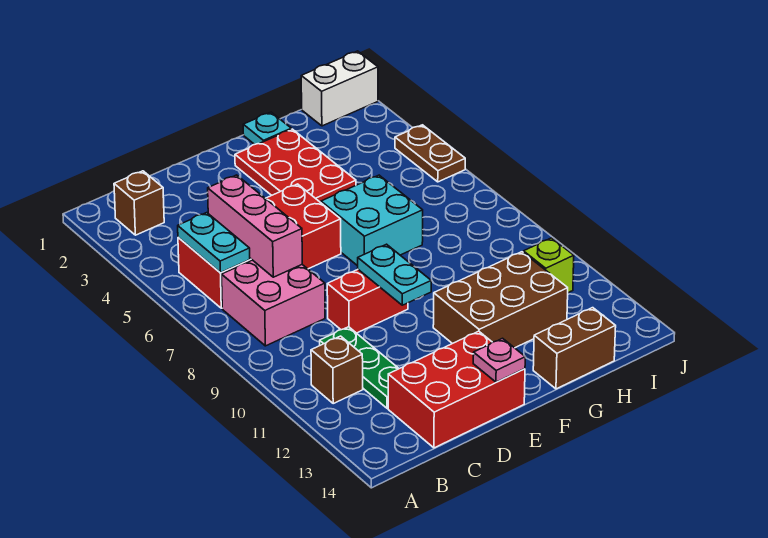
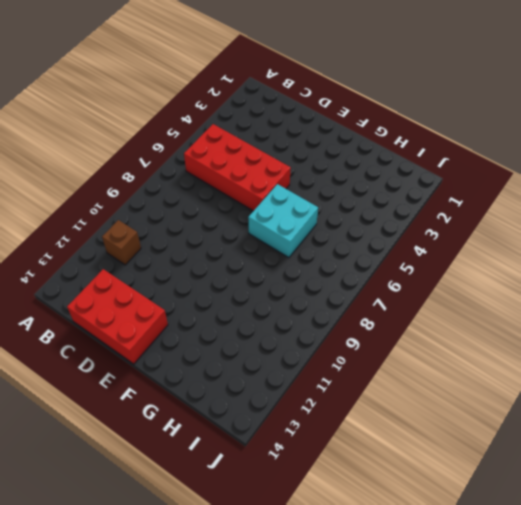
none -> brown 1x1 brick [114,171,164,235]
none -> pink 2x2 brick [222,260,325,346]
none -> green 1x3 plate [320,327,399,408]

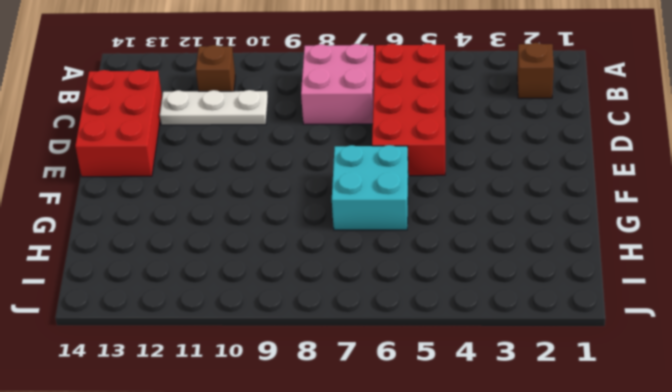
white 1x3 plate [160,90,268,125] -> green 1x3 plate [320,327,399,408]
none -> red 1x2 brick [327,270,408,333]
none -> red 2x3 plate [235,129,356,203]
none -> brown 2x3 brick [433,252,568,348]

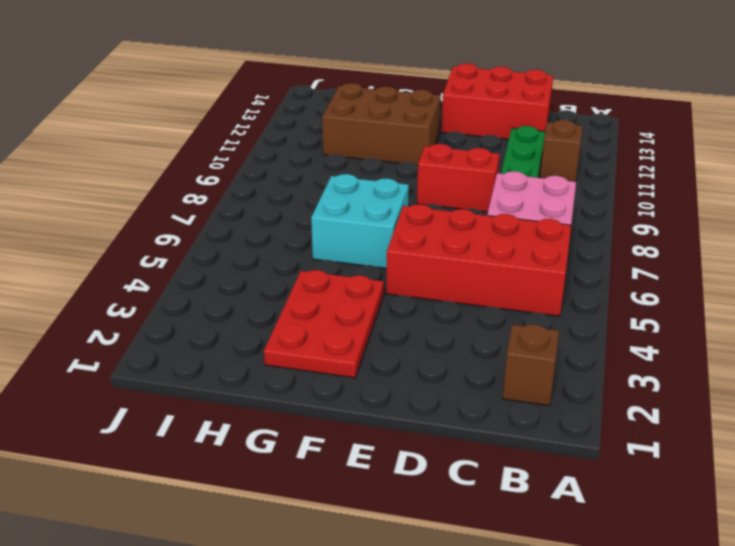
none -> cyan 1x1 plate [243,112,291,144]
none -> brown 1x2 brick [533,308,616,389]
none -> white 1x2 brick [301,51,378,126]

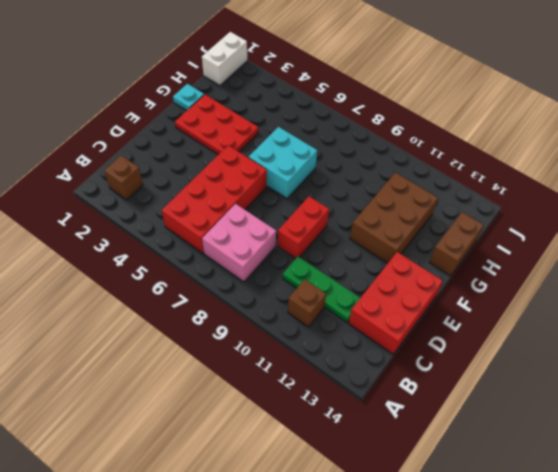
none -> lime 1x1 brick [523,238,574,293]
none -> brown 1x2 plate [395,125,465,182]
none -> cyan 1x2 plate [178,213,250,273]

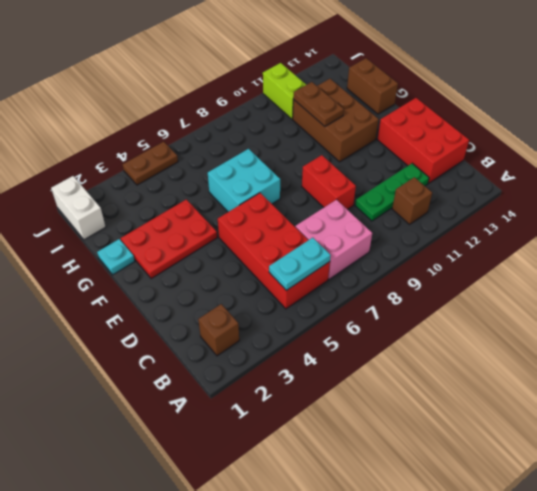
brown 1x2 plate [293,82,344,126] -> none
lime 1x2 brick [263,63,306,119] -> lime 1x1 brick [523,238,574,293]
none -> pink 1x3 brick [208,175,302,277]
none -> cyan 1x2 plate [358,244,431,305]
none -> pink 1x1 plate [473,338,525,382]

